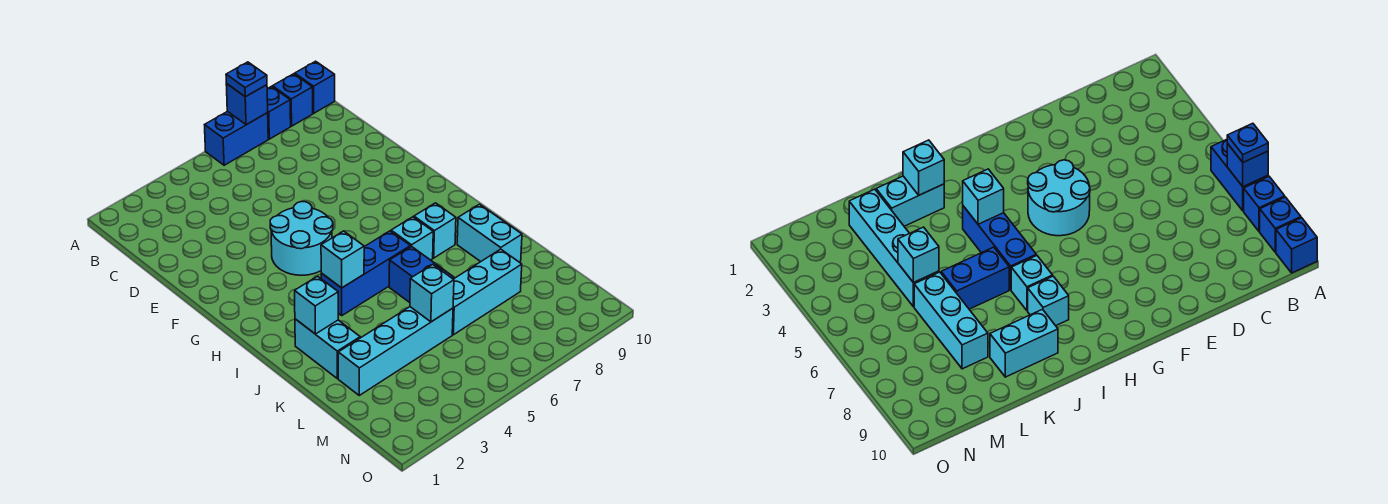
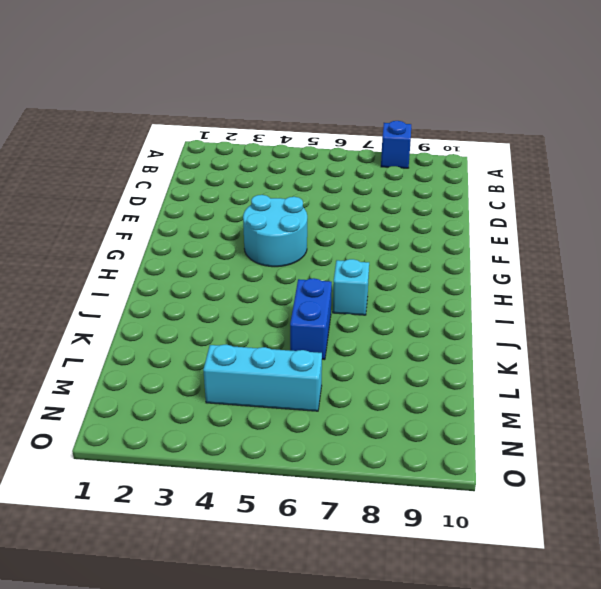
cyan 1x3 brick [203,345,322,411] -> cyan 1x3 brick moved to [452,249,522,335]
none -> blue 1x2 brick [205,111,268,165]
none -> blue 1x1 brick [272,74,313,126]
none -> blue 1x1 brick [295,61,335,113]

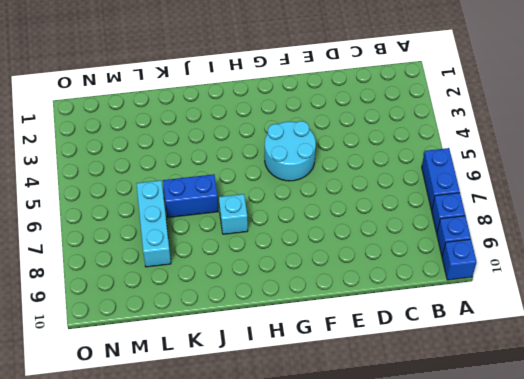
none -> blue 1x3 brick [321,231,410,315]
none -> cyan 1x1 brick [414,203,456,258]
none -> cyan 1x2 brick [295,319,360,379]

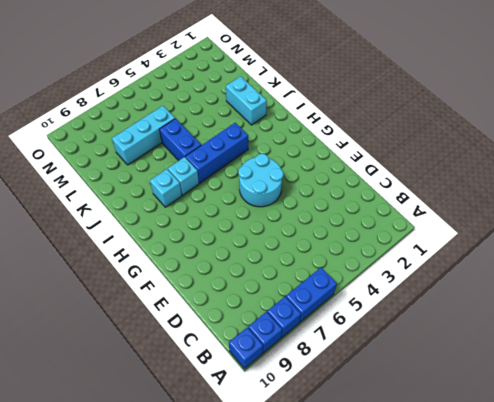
none -> cyan 1x2 brick [457,204,522,262]
none -> cyan 1x4 brick [338,307,453,395]
none -> blue 1x1 brick [226,84,268,125]

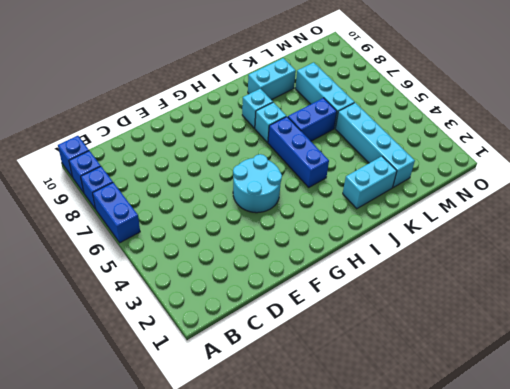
none -> blue 1x1 brick [226,84,268,125]
none -> cyan 1x1 brick [321,231,364,288]
none -> cyan 1x1 brick [295,276,338,334]

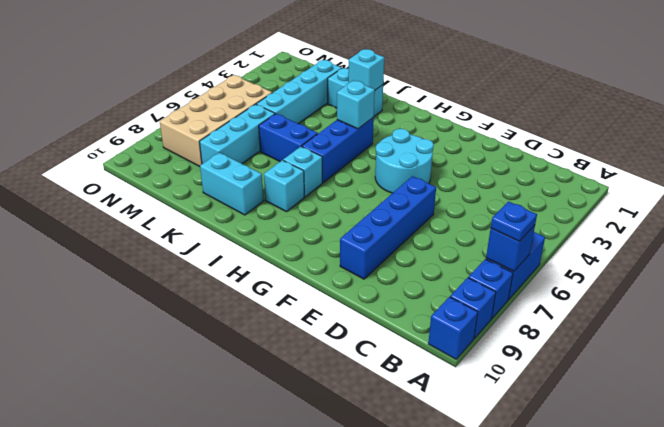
blue 1x4 brick [340,176,436,279] -> none
tan 2x4 brick [160,75,272,166] -> none
none -> cyan 1x1 brick [410,264,454,322]

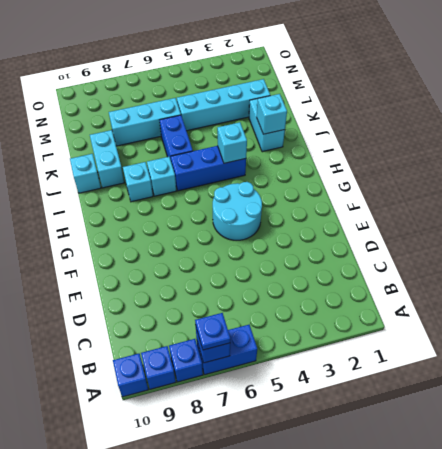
cyan 1x1 brick [70,154,101,193] -> cyan 1x1 brick moved to [410,264,454,322]

